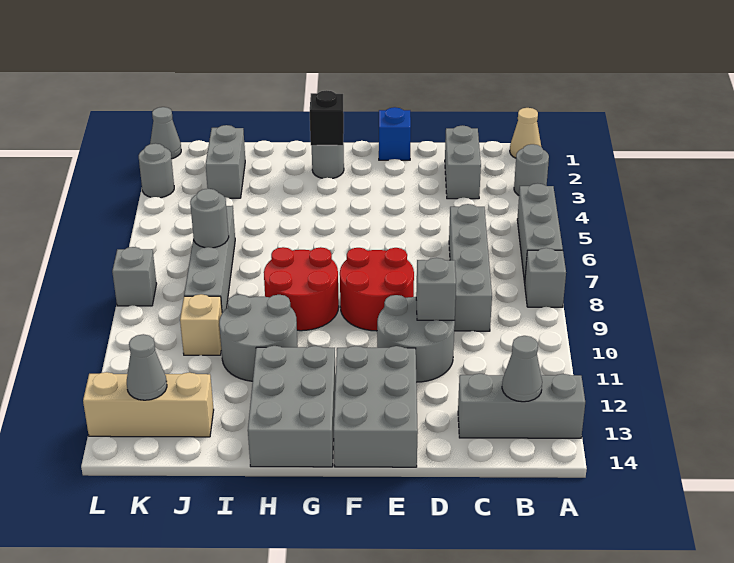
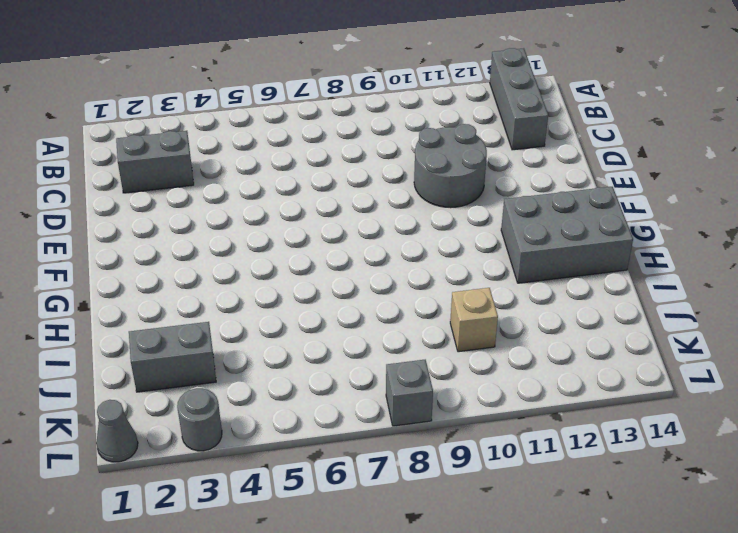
none -> tan 1x1 cone [510,108,541,158]
none -> grey 1x1 round brick [514,144,549,195]
none -> grey 1x3 brick [517,184,563,283]

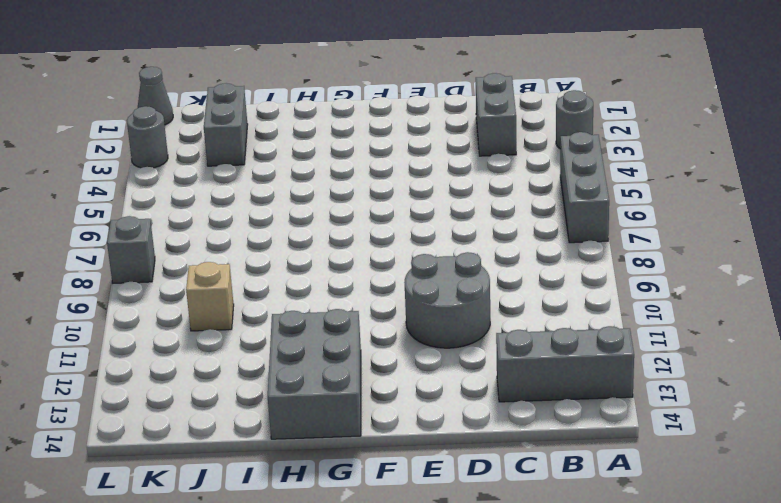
none -> tan 1x1 cone [510,108,541,158]
none -> grey 1x1 brick [525,248,566,307]
none -> grey 1x4 brick [449,204,492,331]

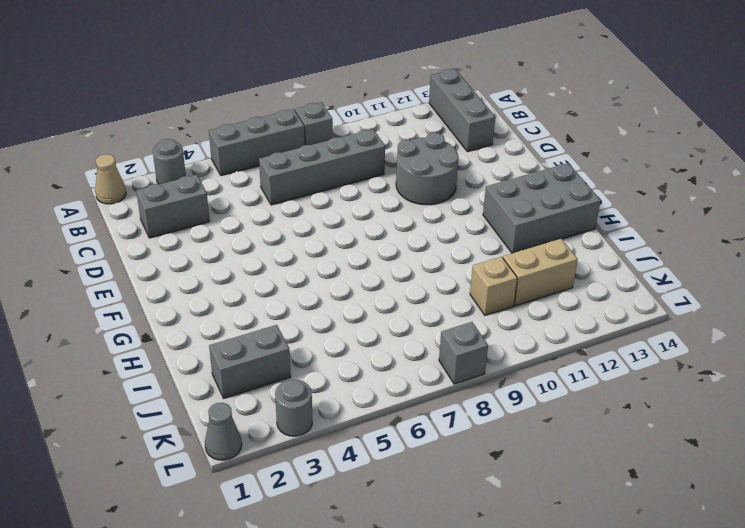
tan 1x2 brick [503,239,578,306] -> none
none -> blue 1x1 brick [379,107,411,160]
none -> red 2x2 round brick [340,248,414,331]
none -> grey 2x3 brick [334,346,418,467]

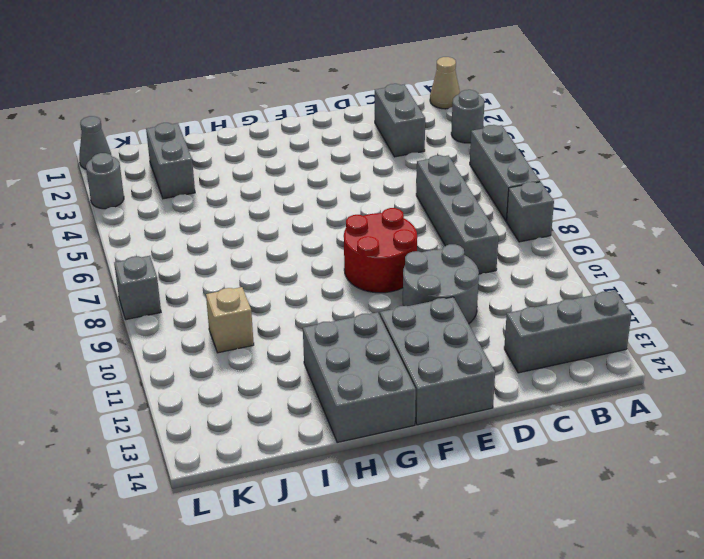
none -> blue 1x1 brick [379,107,411,160]
none -> grey 1x1 round brick [312,143,344,179]
none -> red 2x2 round brick [264,247,339,331]

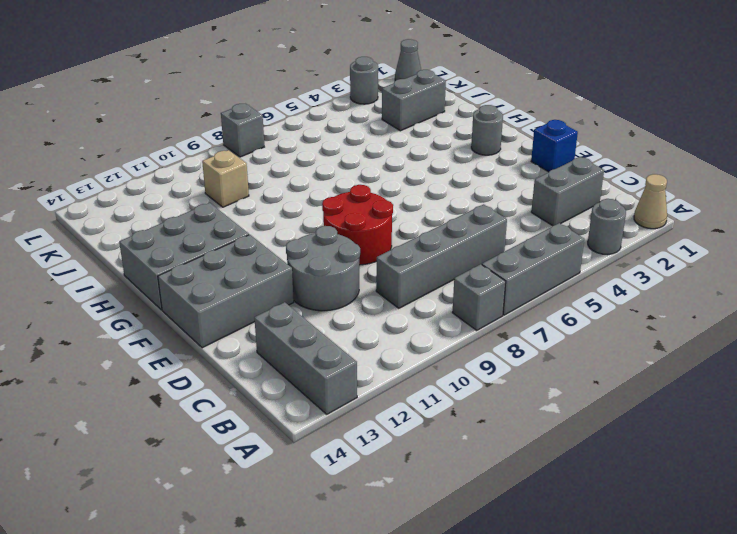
none -> red 2x2 round brick [264,247,339,331]
none -> grey 2x2 round brick [219,294,298,381]
none -> grey 1x4 brick [184,206,235,313]

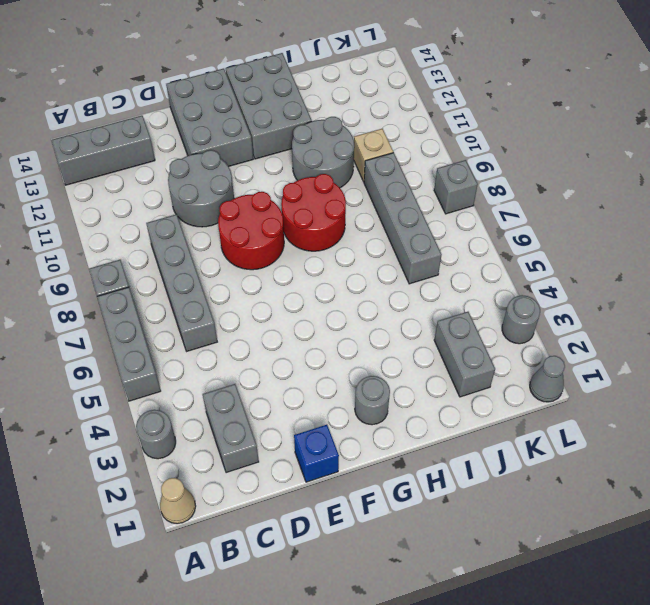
none -> tan 1x3 brick [83,372,214,437]
none -> grey 1x1 cone [502,336,542,402]
none -> grey 1x1 brick [416,258,456,320]

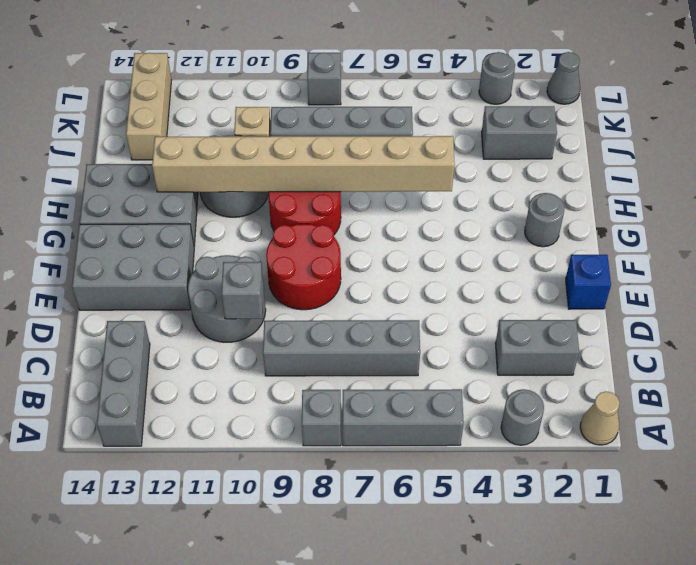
tan 1x8 brick [152,136,455,192] -> none
none -> grey 1x1 cone [502,336,542,402]
none -> black 1x1 brick [310,90,344,145]
none -> grey 1x1 round brick [190,189,229,248]

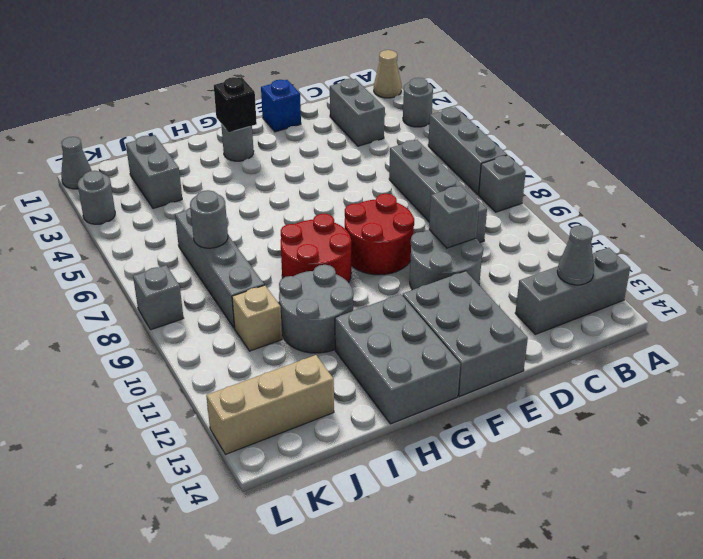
none -> grey 1x1 cone [127,334,167,400]

